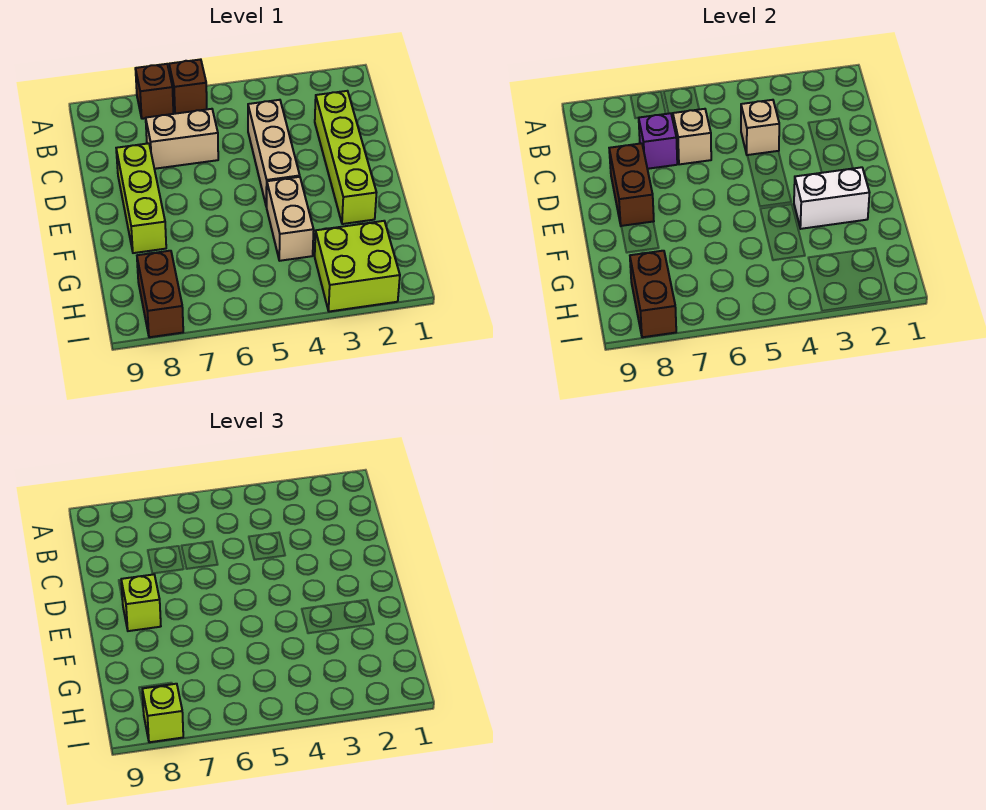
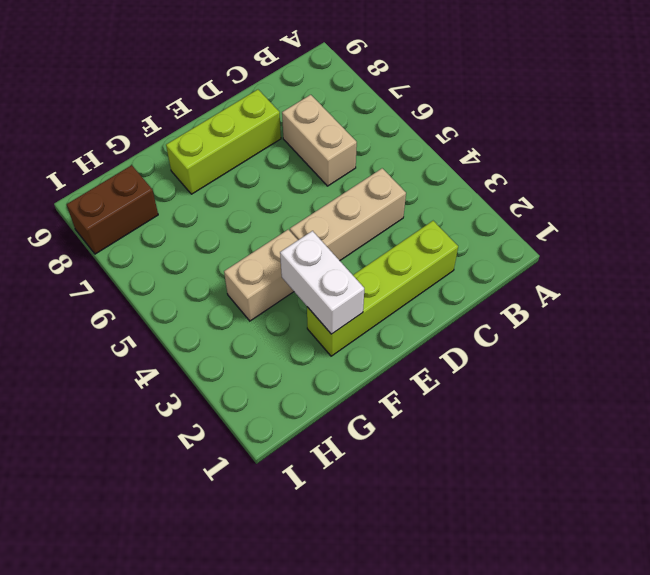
none -> brown 1x1 brick [169,59,207,114]
none -> brown 1x1 brick [135,64,173,119]
none -> lime 2x2 brick [315,221,400,312]

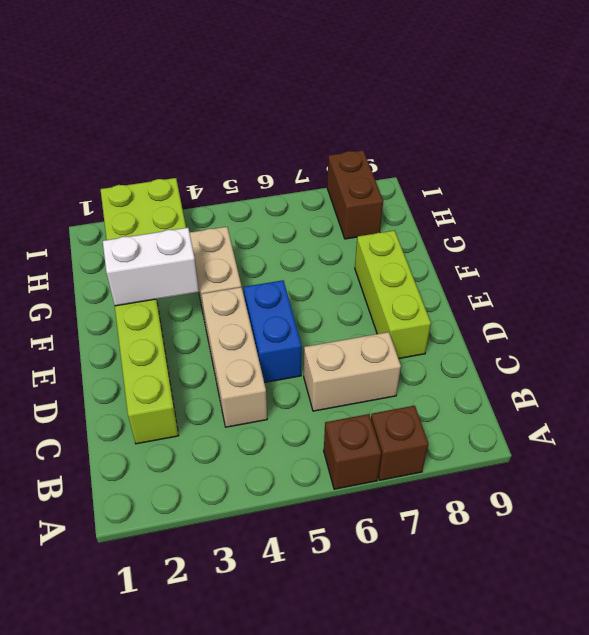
blue 1x2 brick [244,280,302,383] -> none
none -> tan 1x1 brick [741,100,779,155]
none -> tan 1x1 brick [673,109,711,164]
none -> purple 1x1 brick [639,113,677,169]

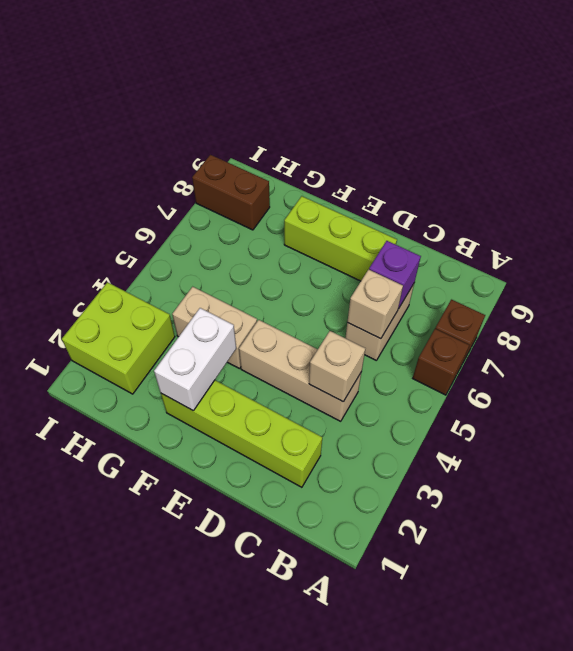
none -> brown 1x2 brick [609,143,654,226]
none -> brown 1x2 brick [630,251,676,337]
none -> lime 1x1 brick [121,574,161,631]

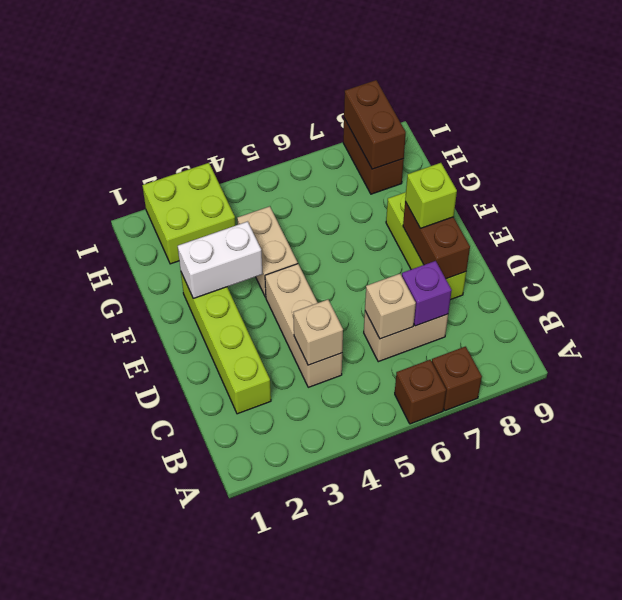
none -> lime 1x1 brick [142,684,183,742]

